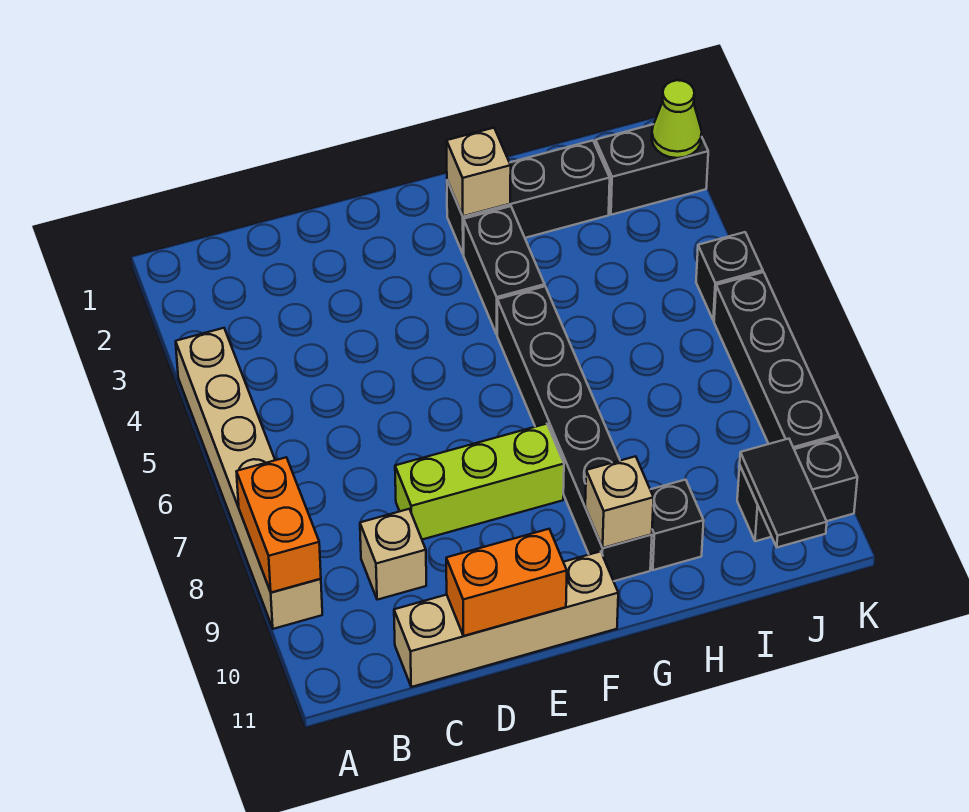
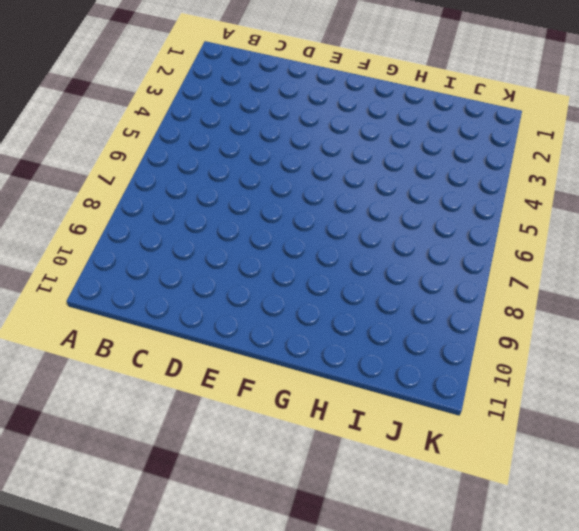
none -> tan 1x6 brick [176,328,322,629]
none -> tan 1x1 brick [360,509,426,600]
none -> tan 1x4 brick [394,551,618,687]

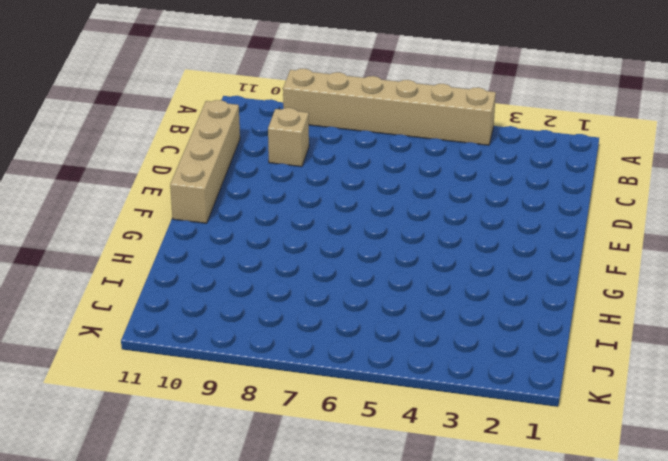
none -> lime 1x3 brick [395,424,564,540]
none -> black 1x3 brick [447,141,610,255]
none -> black 1x2 brick [464,206,545,334]

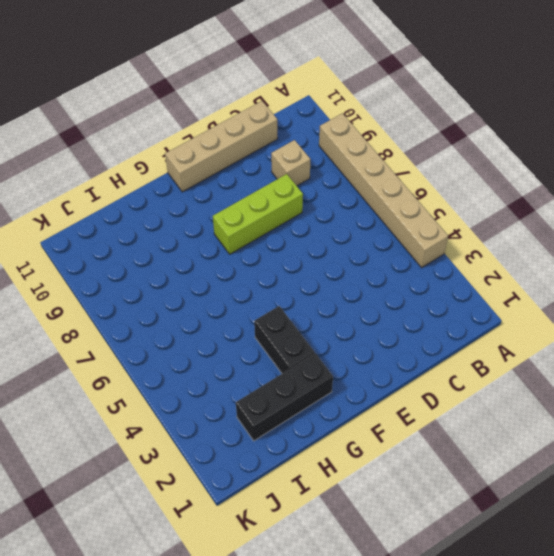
none -> black 1x6 brick [497,286,652,581]
none -> black 1x1 brick [650,480,704,570]
none -> black 1x2 brick [595,125,708,215]

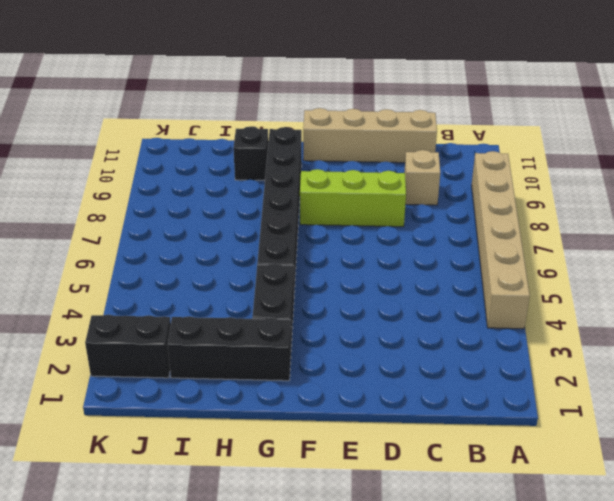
none -> black 1x2 brick [737,437,857,541]
none -> black 1x1 brick [696,232,763,320]
none -> black 1x4 brick [714,272,838,449]

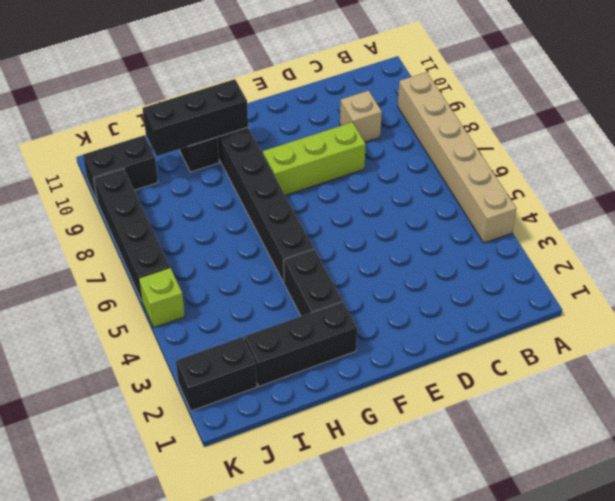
black 1x3 brick [143,79,248,156] -> tan 1x1 brick [585,456,654,548]
lime 1x1 brick [139,268,185,328] -> black 1x1 brick [696,232,763,320]
none -> tan 1x4 brick [394,551,618,687]
none -> orange 1x2 brick [236,457,321,593]
none -> orange 1x2 brick [446,529,567,636]

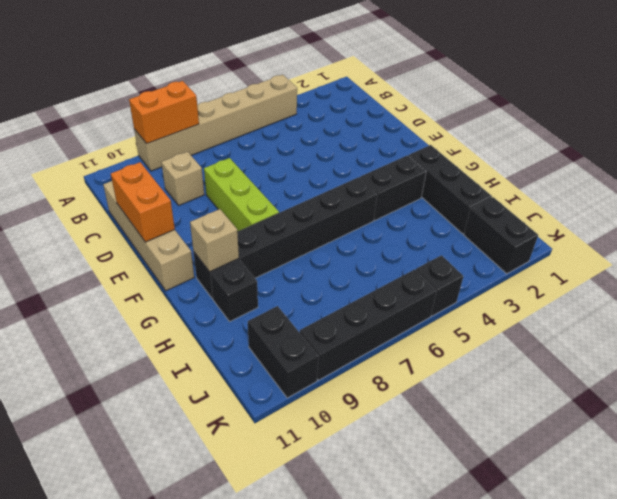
none -> tan 1x1 brick [447,128,511,216]
none -> black 1x2 tile [740,439,827,547]
none -> lime 1x1 cone [652,80,702,158]

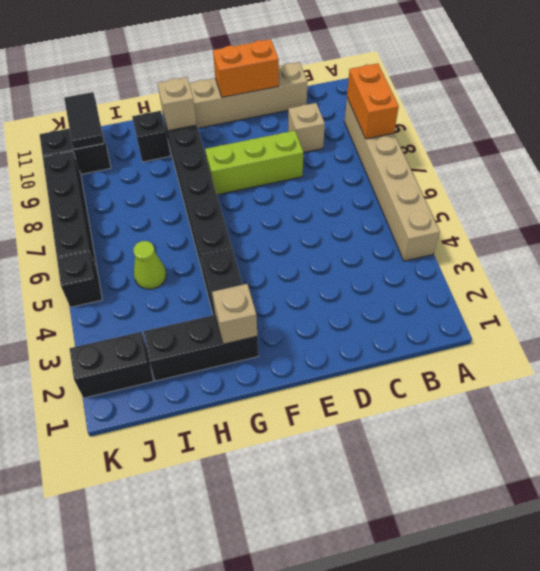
lime 1x1 cone [133,241,166,289] -> lime 1x1 cone moved to [652,80,702,158]

